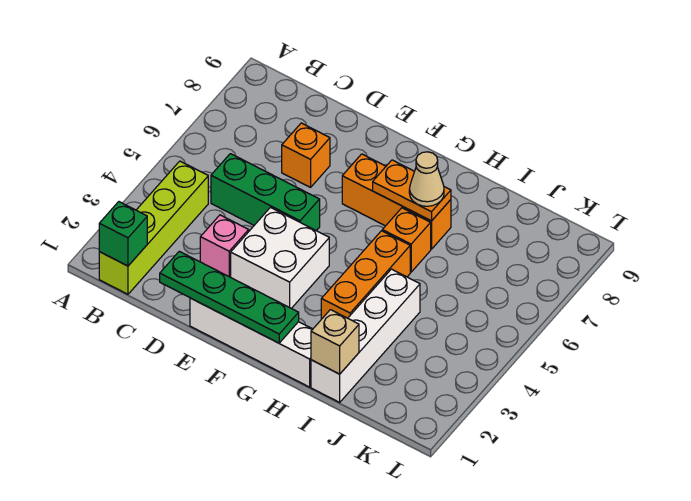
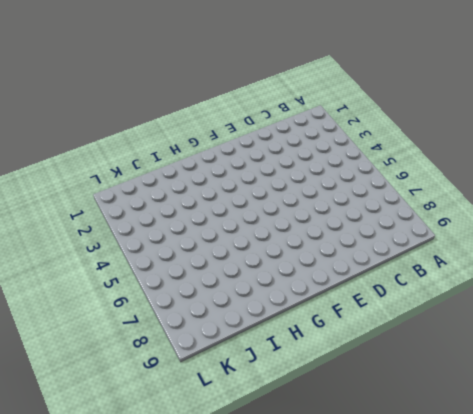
none -> lime 1x4 brick [99,161,208,294]
none -> green 1x3 brick [211,154,320,231]
none -> pink 1x1 brick [200,215,249,277]

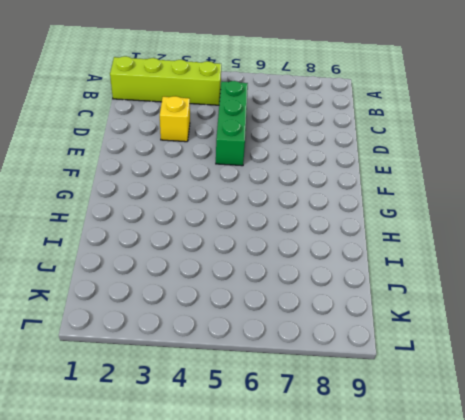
yellow 1x1 brick [160,96,190,142] -> pink 1x1 brick [200,215,249,277]
none -> orange 1x1 brick [282,123,330,187]
none -> white 1x4 brick [190,298,313,387]
none -> white 2x2 brick [231,208,329,308]

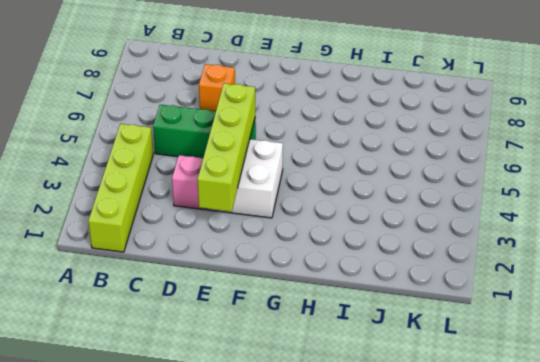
lime 1x4 brick [198,83,255,212] -> none
none -> white 1x4 brick [190,298,313,387]
none -> orange 1x3 brick [342,154,451,249]
none -> orange 1x3 brick [321,231,410,319]

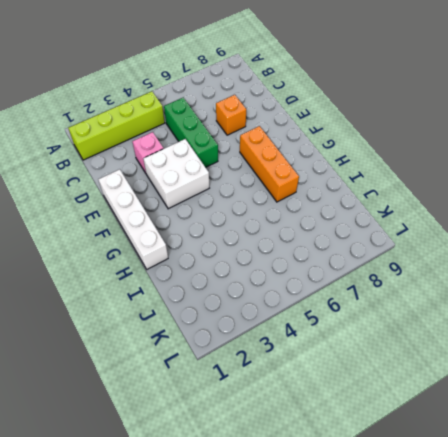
none -> orange 1x3 brick [321,231,410,319]
none -> orange 1x1 brick [382,208,431,272]
none -> white 1x4 brick [311,269,420,402]

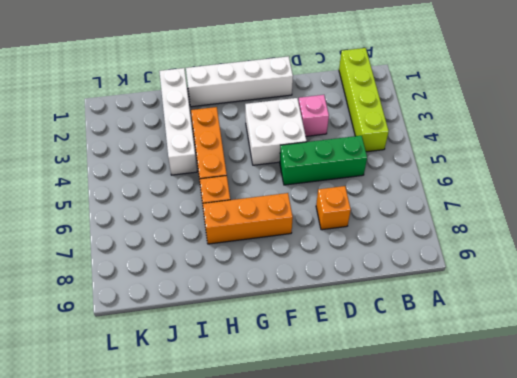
none -> green 1x1 brick [99,202,147,266]
none -> green 1x4 plate [160,251,299,343]
none -> orange 1x2 plate [373,160,451,221]

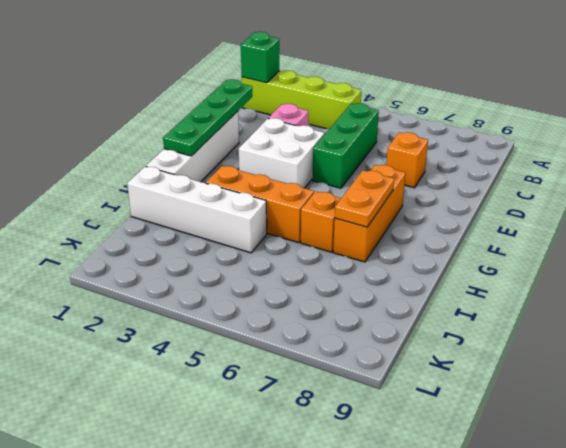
none -> tan 1x1 brick [311,310,359,374]
none -> tan 1x1 cone [409,152,444,206]

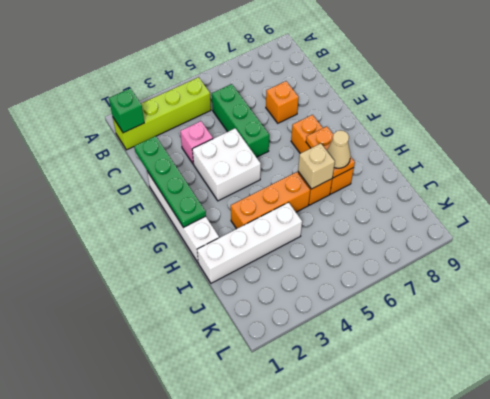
tan 1x1 brick [298,143,335,189] -> tan 1x1 brick moved to [311,310,359,374]

